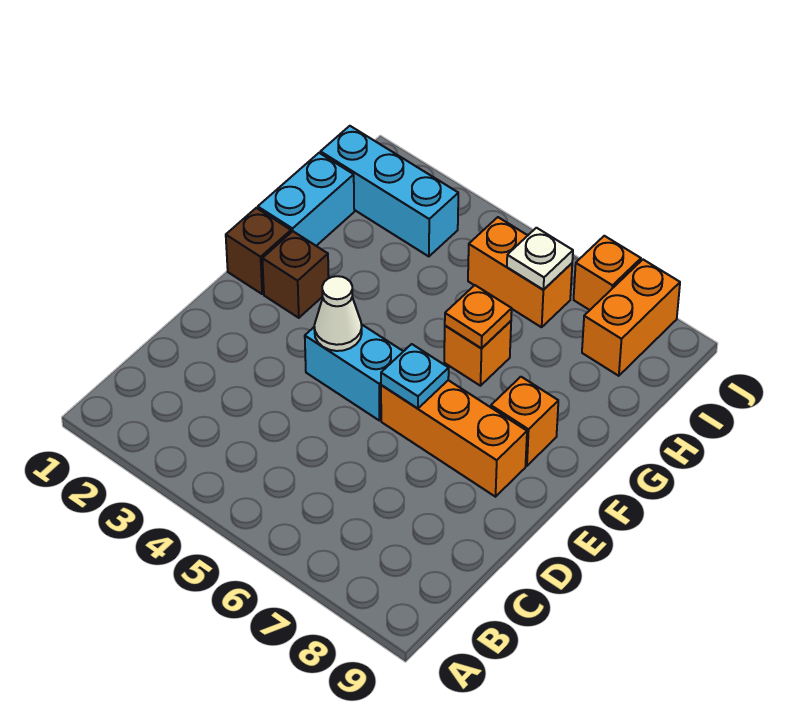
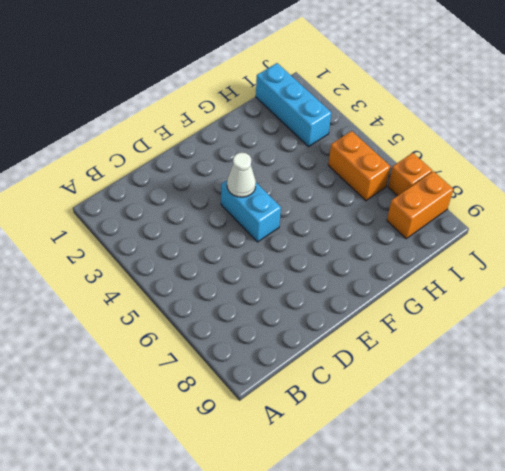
none -> orange 1x3 brick [381,380,527,497]
none -> brown 1x1 brick [226,208,291,294]
none -> brown 1x1 brick [262,231,329,318]

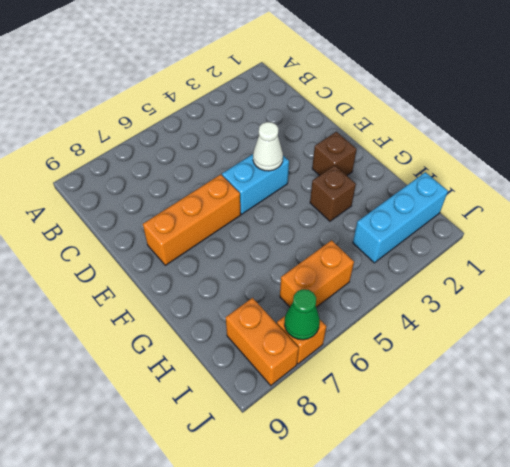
brown 1x1 brick [310,165,356,221] -> brown 1x1 brick moved to [226,208,291,294]
green 1x1 cone [284,289,320,340] -> none
none -> orange 1x1 brick [491,377,558,466]
none -> cyan 1x2 brick [258,153,354,246]
none -> orange 1x1 brick [444,321,511,386]

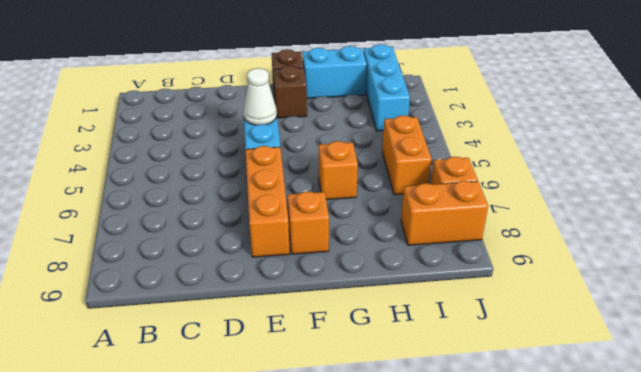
none -> cyan 1x1 plate [381,344,449,409]
none -> orange 1x1 plate [445,285,512,349]
none -> white 1x1 plate [507,228,573,290]

